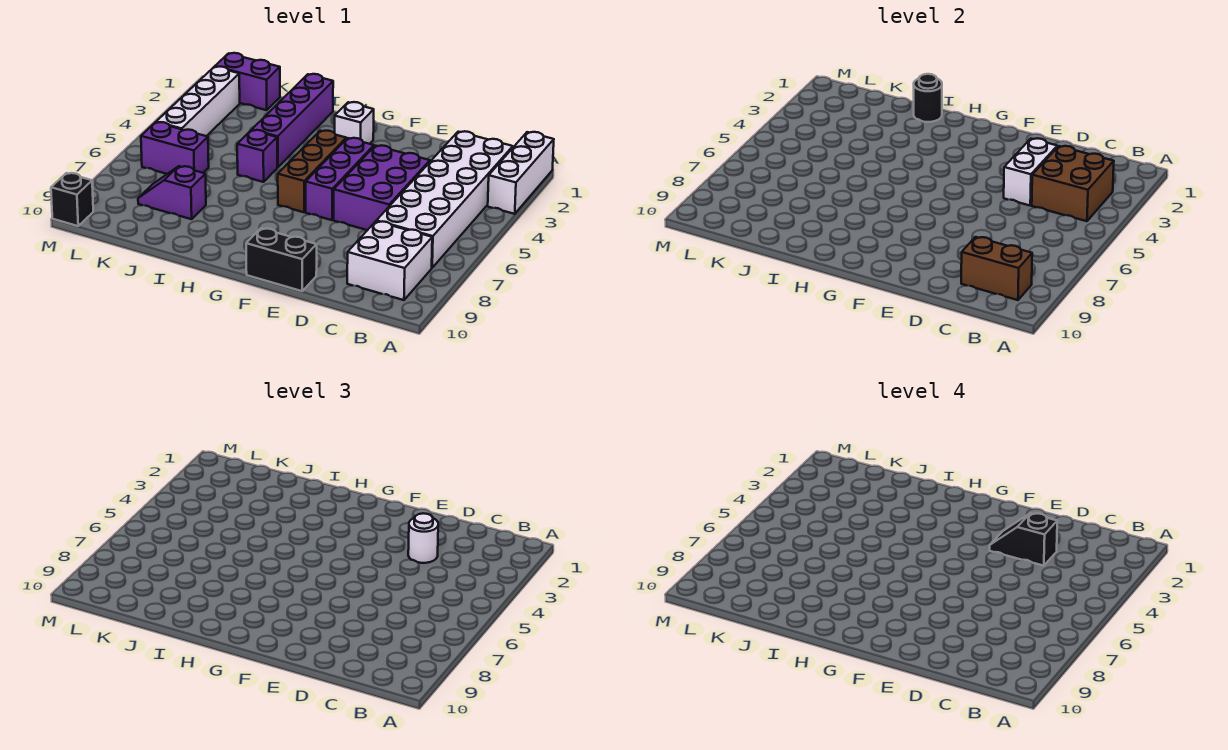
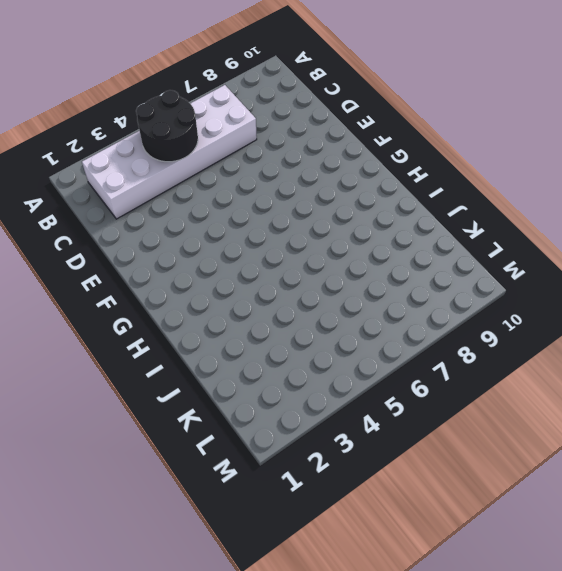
black 2x2 round brick [136,90,198,162] -> brown 2x2 brick [1032,146,1114,221]
none -> white 1x3 brick [488,132,554,214]
none -> white 2x2 brick [347,221,432,300]
none -> purple 2x3 brick [334,145,430,230]

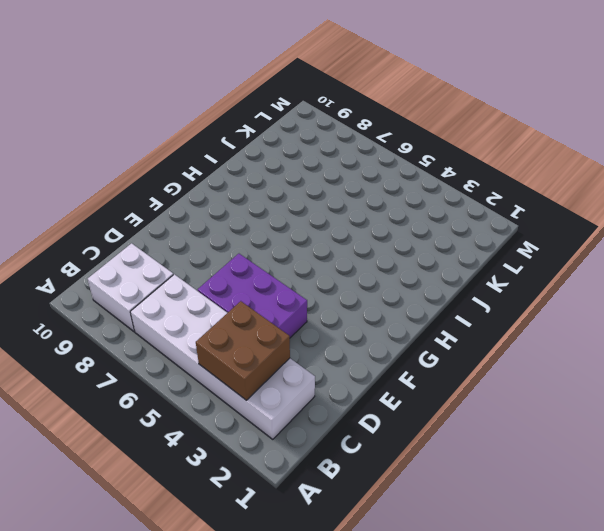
none -> white 1x3 brick [488,132,554,214]
none -> black 1x2 brick [246,228,317,291]
none -> purple 1x3 brick [306,138,374,220]

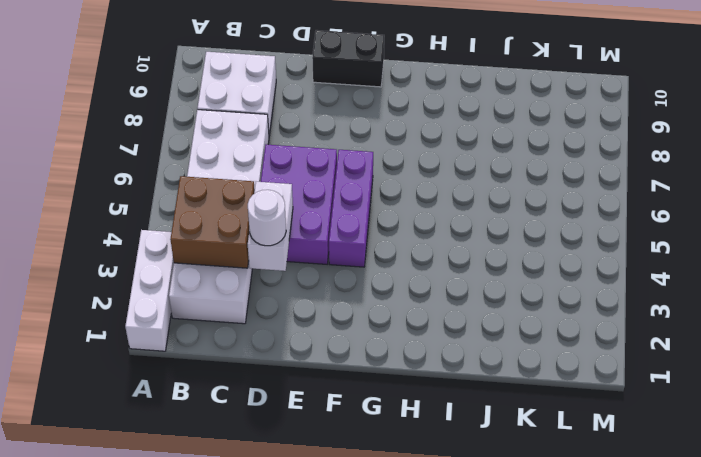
none -> white 1x1 brick [335,102,374,144]
none -> brown 1x3 brick [278,131,346,212]
none -> purple 1x4 brick [252,74,333,167]

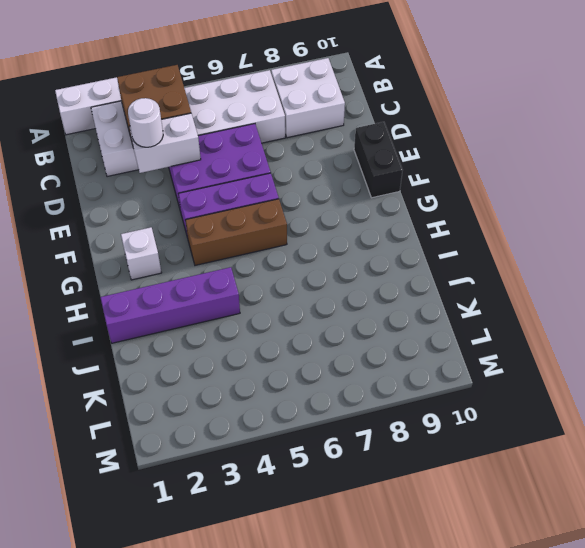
none -> purple 1x1 brick [237,130,277,182]
none -> purple 1x2 slope [138,166,206,219]
none -> purple 1x2 brick [215,53,280,110]

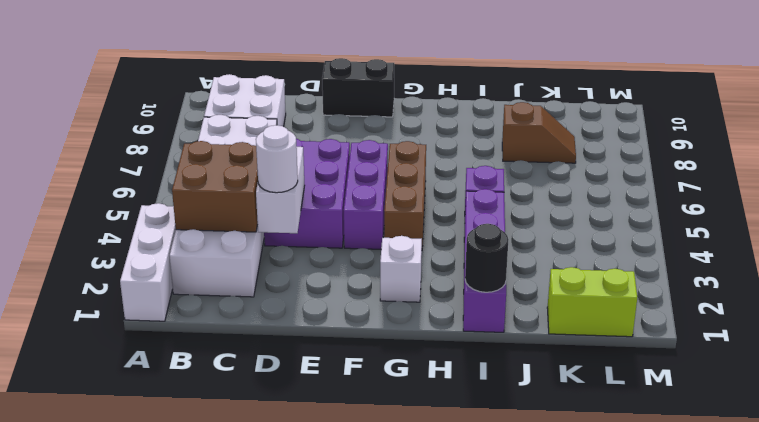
brown 1x2 slope [502,102,576,163] -> purple 1x2 slope [138,166,206,219]
lime 1x2 brick [547,267,637,337] -> purple 1x2 brick [215,53,280,110]
none -> purple 1x2 brick [141,122,209,174]
none -> white 1x4 brick [156,66,240,136]
none -> black 1x1 brick [51,173,93,226]

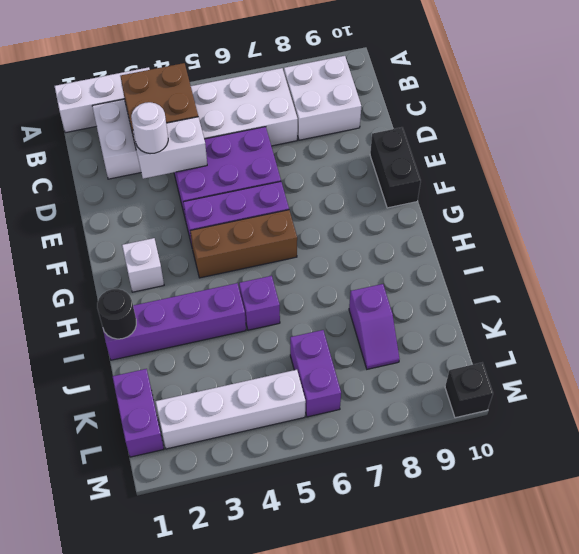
none -> brown 1x2 brick [961,237,1032,300]
none -> black 1x2 slope [990,513,1057,566]

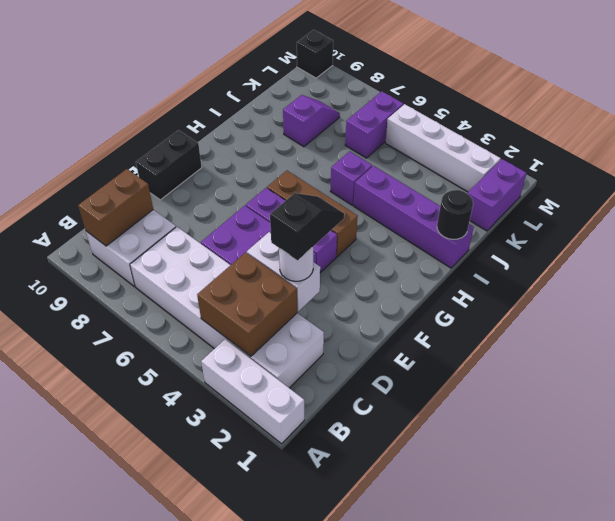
none -> white 1x1 brick [335,102,374,144]

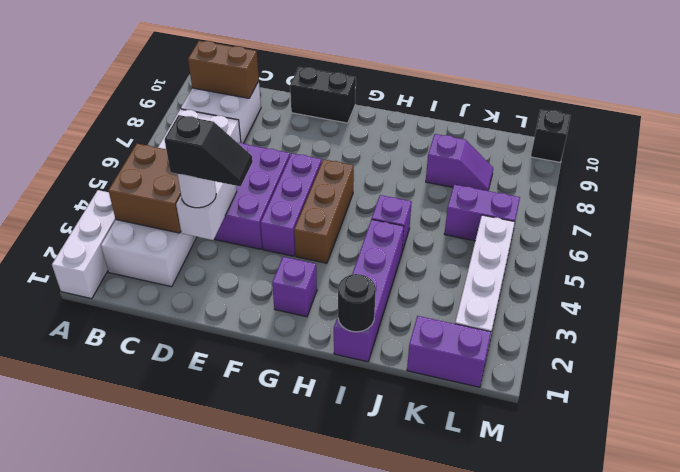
purple 1x1 brick [272,257,317,317] -> white 1x1 brick [335,102,374,144]

